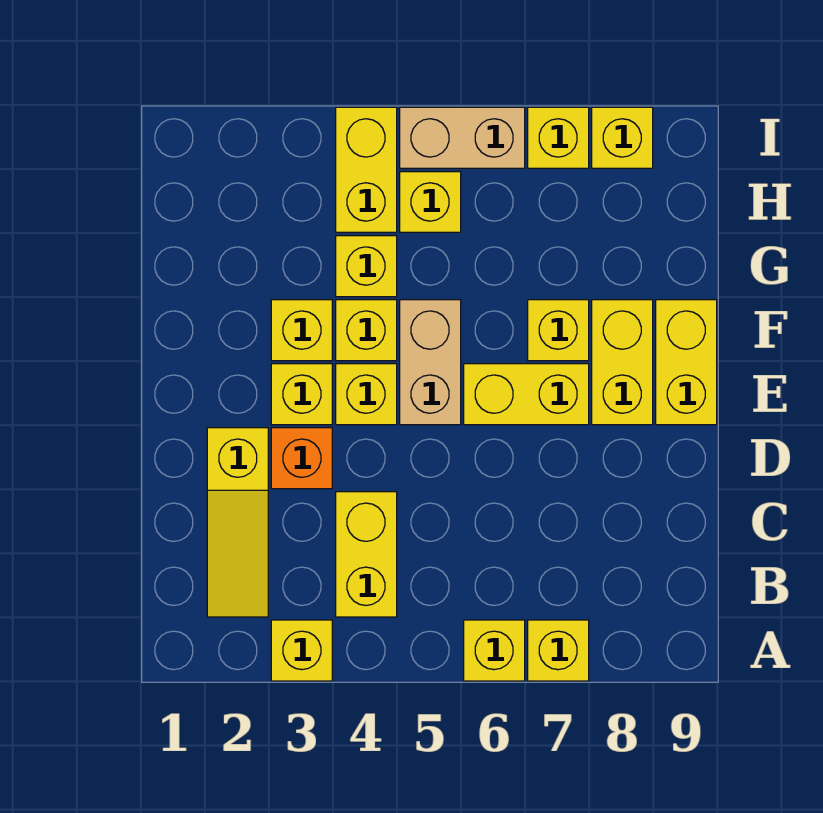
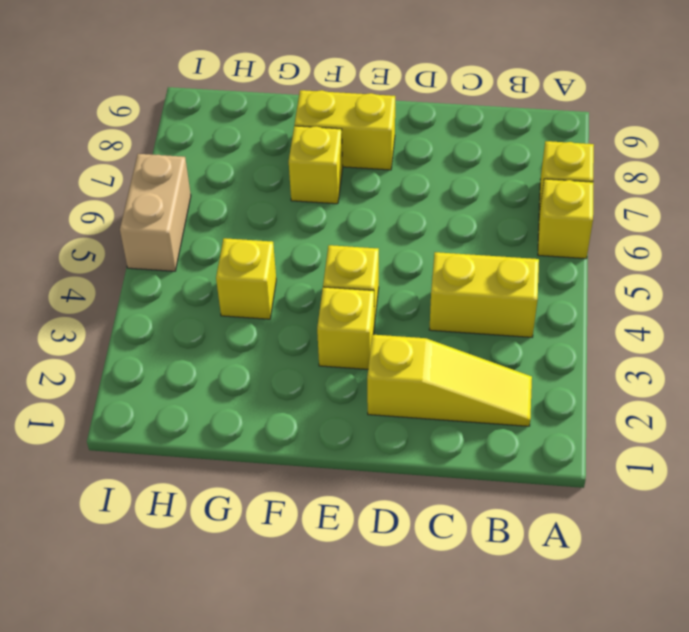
none -> yellow 1x1 brick [271,620,332,681]
none -> orange 1x1 brick [271,428,332,489]
none -> tan 1x2 brick [400,300,461,425]

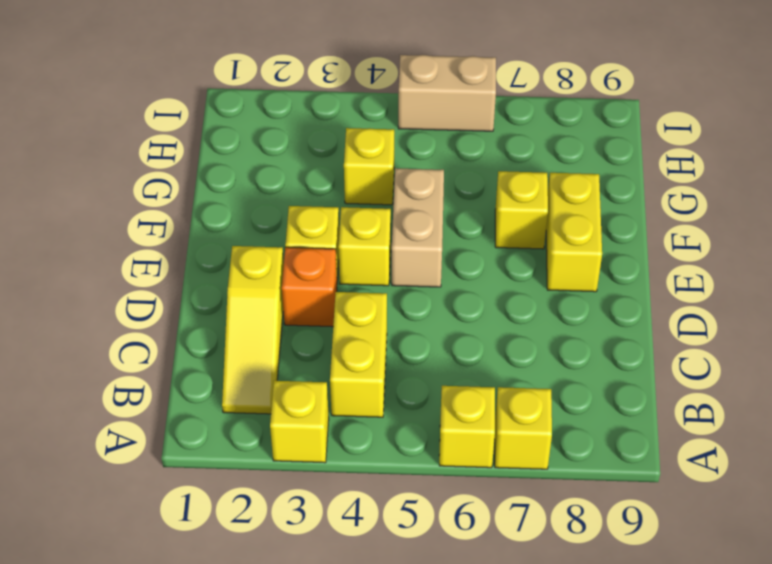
none -> yellow 1x2 brick [464,364,589,425]
none -> yellow 1x2 brick [656,300,717,425]
none -> yellow 1x1 brick [271,300,332,361]

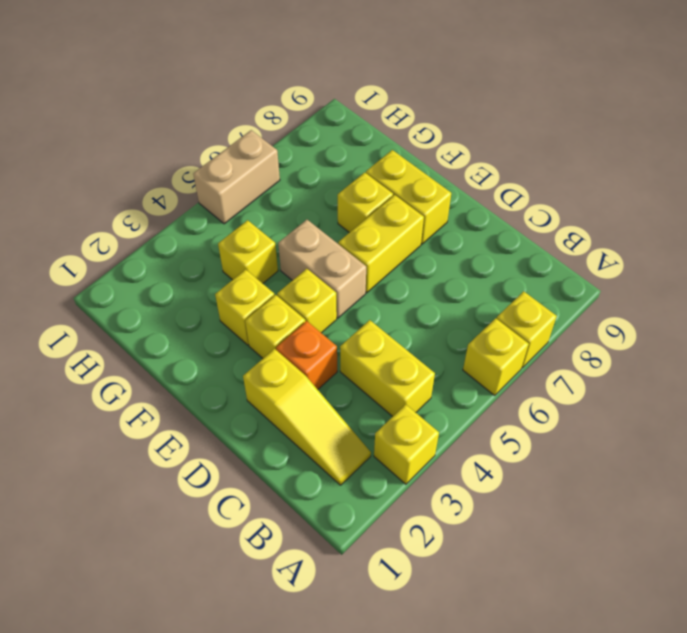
none -> yellow 1x2 brick [656,300,717,425]
none -> yellow 1x1 brick [336,300,397,361]
none -> yellow 1x2 brick [336,107,397,232]

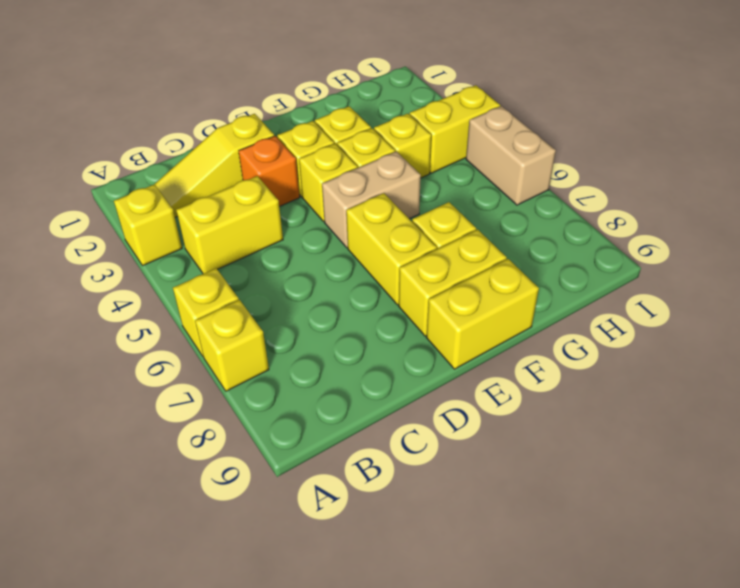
none -> yellow 1x1 brick [400,172,461,232]
none -> yellow 1x1 brick [528,107,589,168]
none -> yellow 1x1 brick [592,107,653,168]

